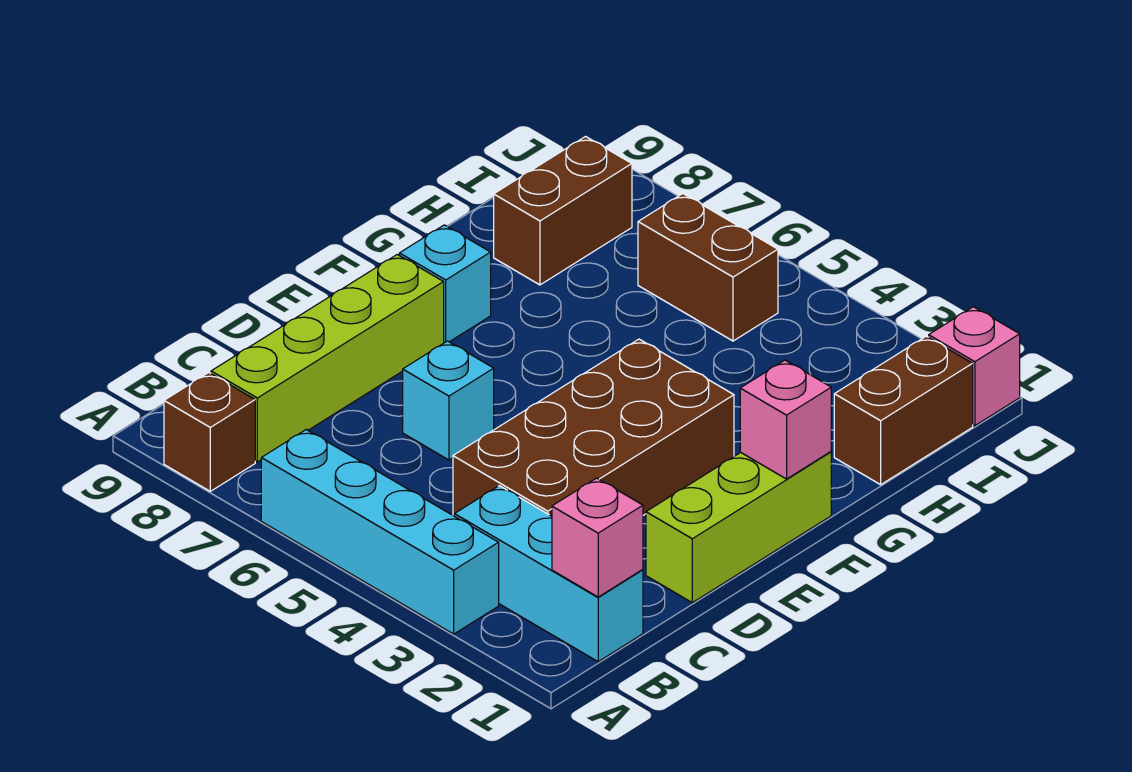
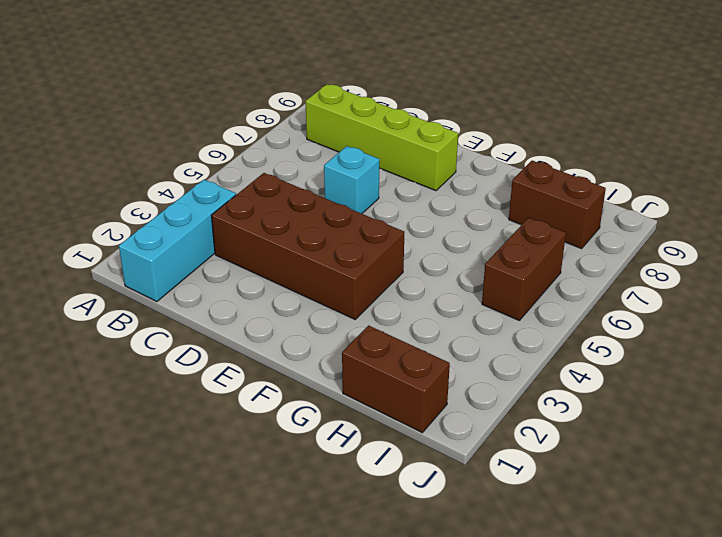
none -> cyan 1x4 brick [261,430,499,634]
none -> brown 1x1 brick [164,373,255,491]
none -> lime 1x3 brick [646,452,831,603]

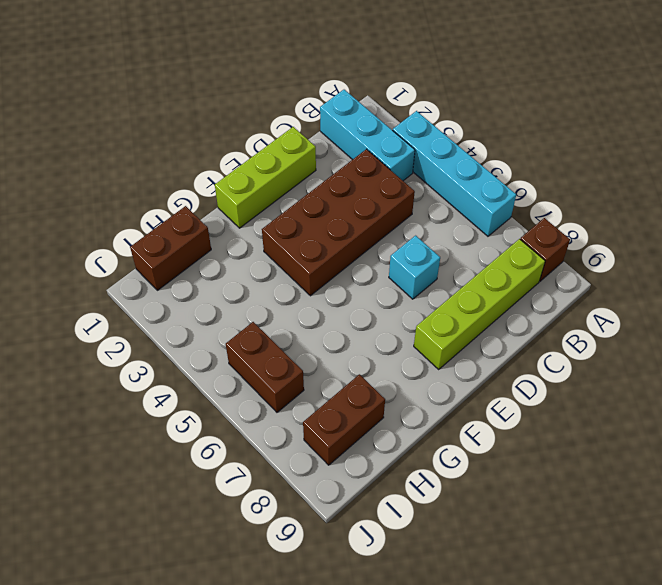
none -> cyan 1x1 brick [399,225,491,343]
none -> pink 1x1 brick [929,307,1020,426]
none -> pink 1x1 brick [552,478,643,597]

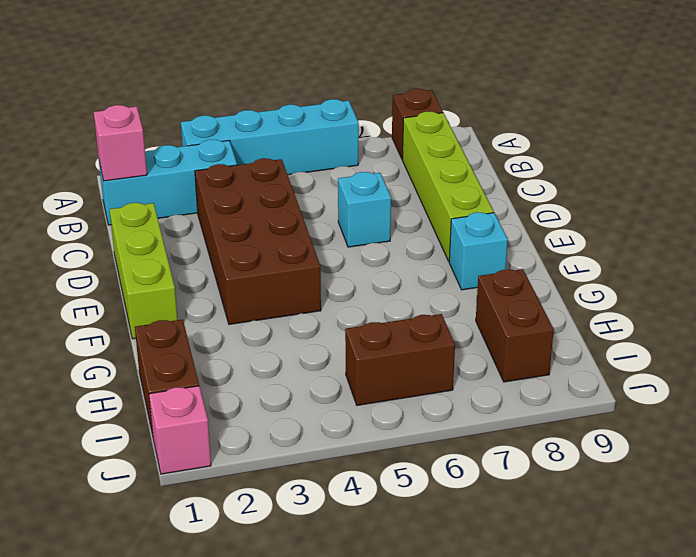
none -> pink 1x1 brick [740,360,831,479]

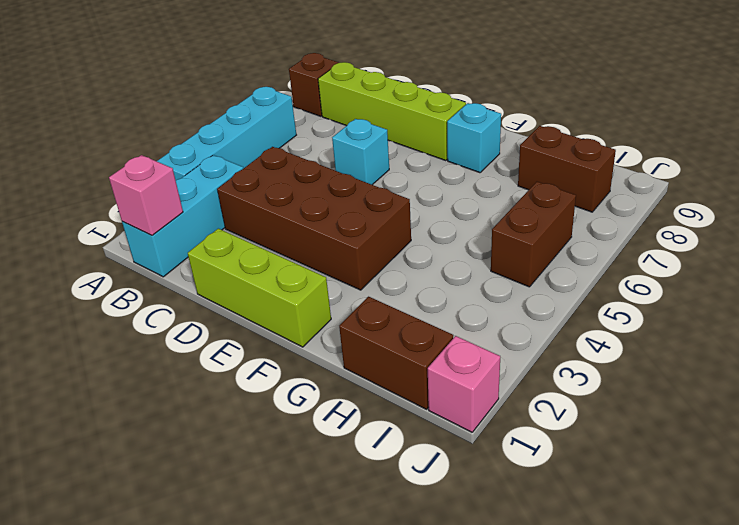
none -> pink 1x1 brick [740,360,831,479]

